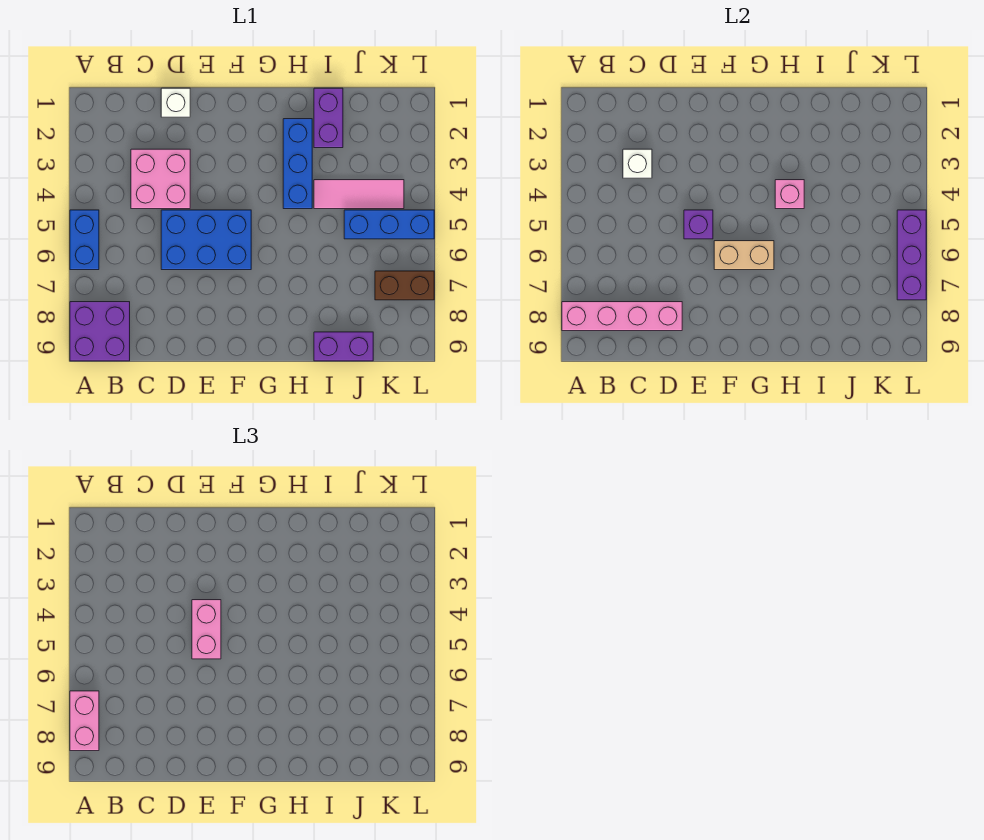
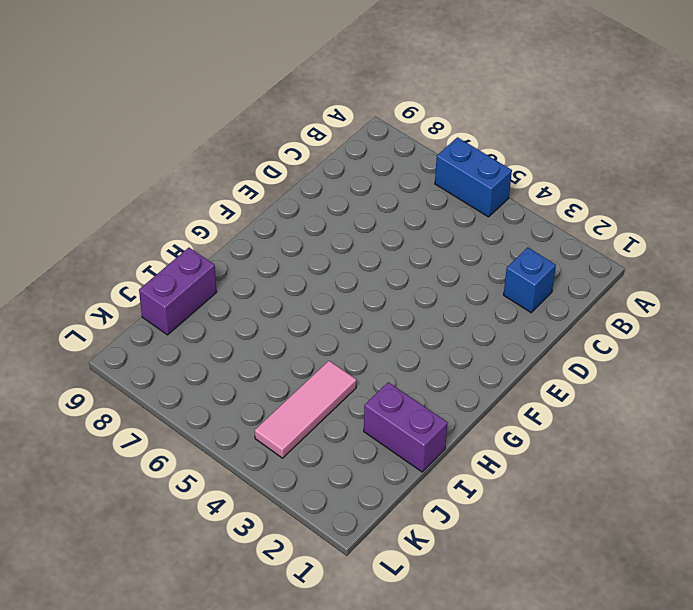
blue 1x1 brick [504,247,556,313] -> none
none -> purple 2x2 brick [70,302,130,361]
none -> pink 2x2 brick [131,149,190,209]
none -> white 1x1 brick [161,88,190,117]

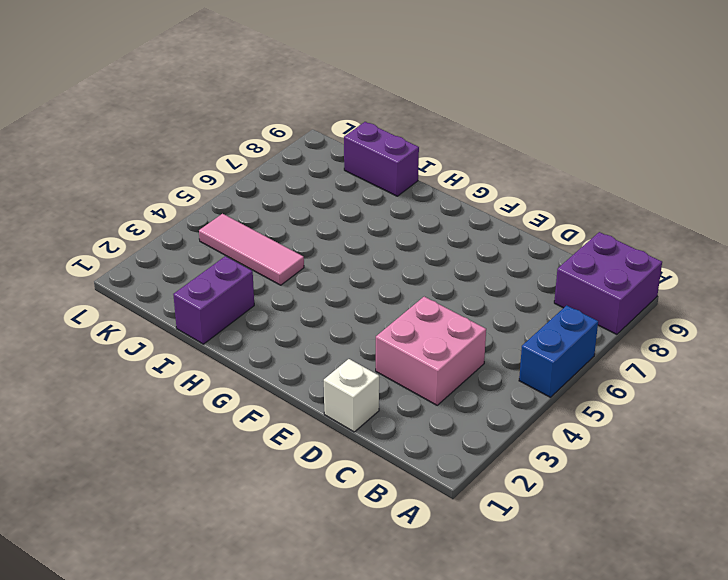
none -> blue 2x3 brick [161,210,251,270]
none -> blue 1x3 brick [283,119,312,209]
none -> blue 1x3 brick [344,210,434,239]

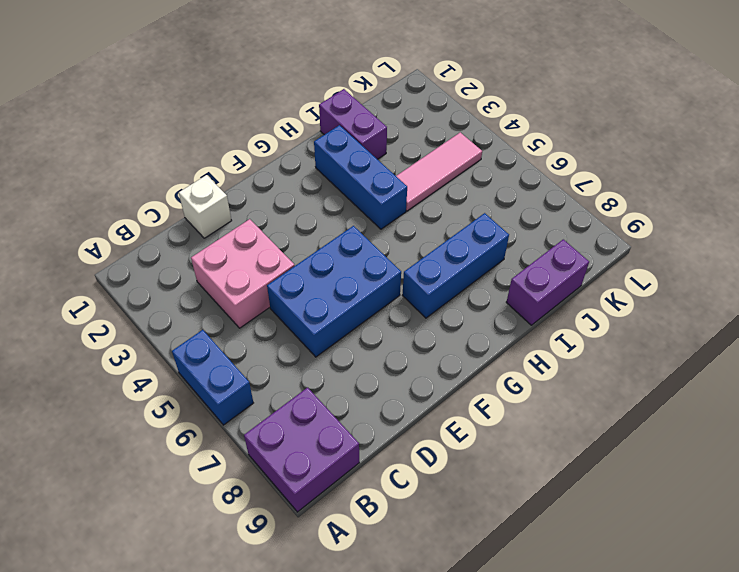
blue 1x3 brick [402,213,509,318] -> blue 1x3 brick moved to [344,210,434,239]
none -> brown 1x2 brick [375,271,434,300]
none -> pink 1x4 brick [562,302,682,331]
none -> white 1x1 brick [623,149,652,178]

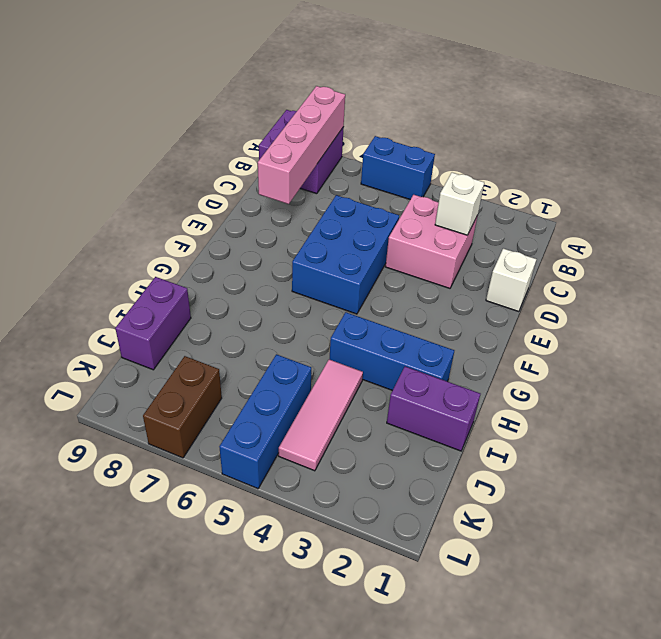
none -> purple 1x1 brick [684,210,713,239]
none -> tan 1x2 brick [714,241,774,270]
none -> pink 1x1 brick [775,180,804,209]

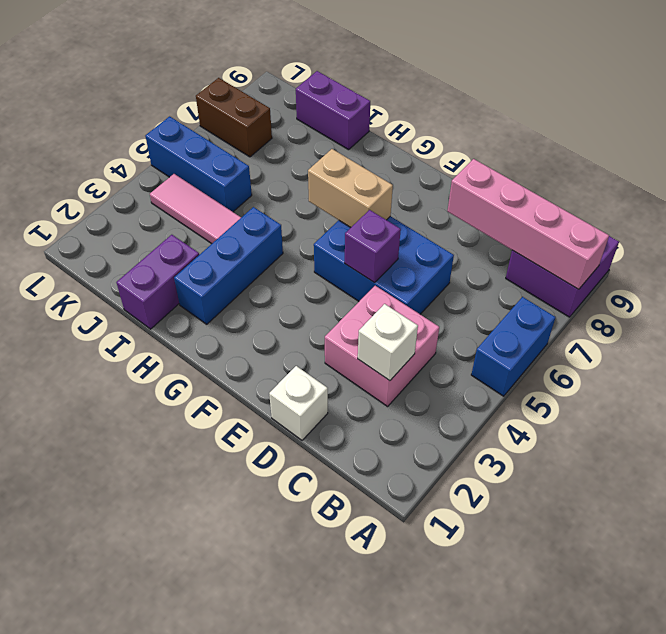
none -> pink 1x1 brick [775,180,804,209]
none -> purple 1x3 brick [897,210,926,300]
none -> pink 1x2 brick [70,691,99,751]

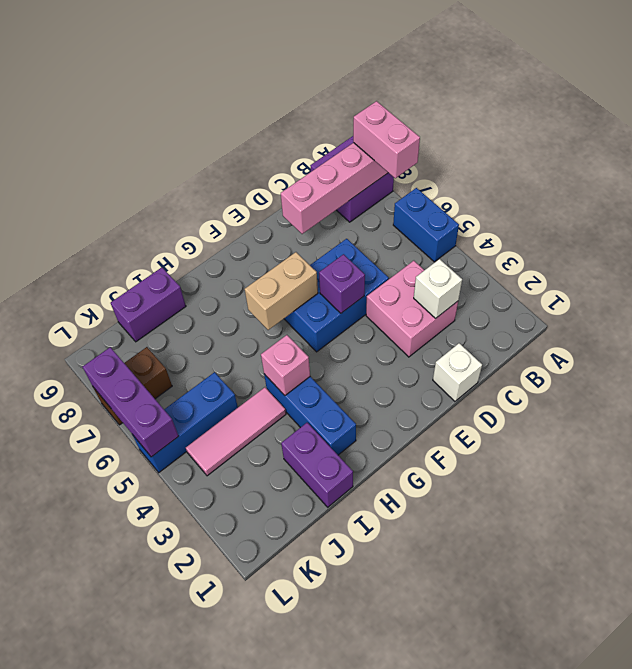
none -> pink 1x2 brick [192,600,221,659]

